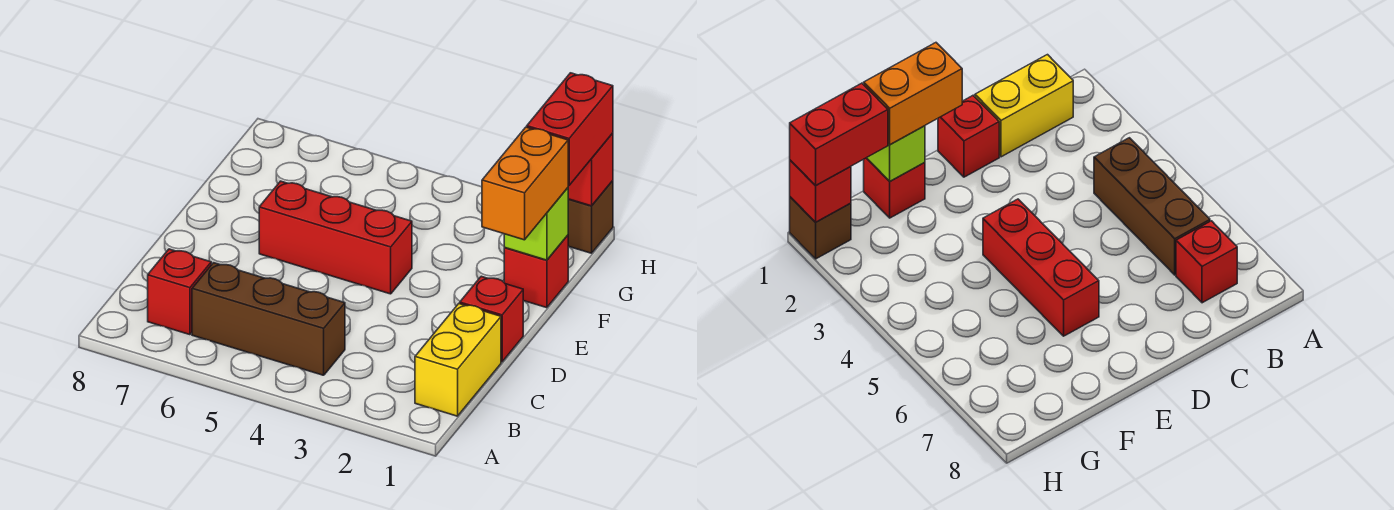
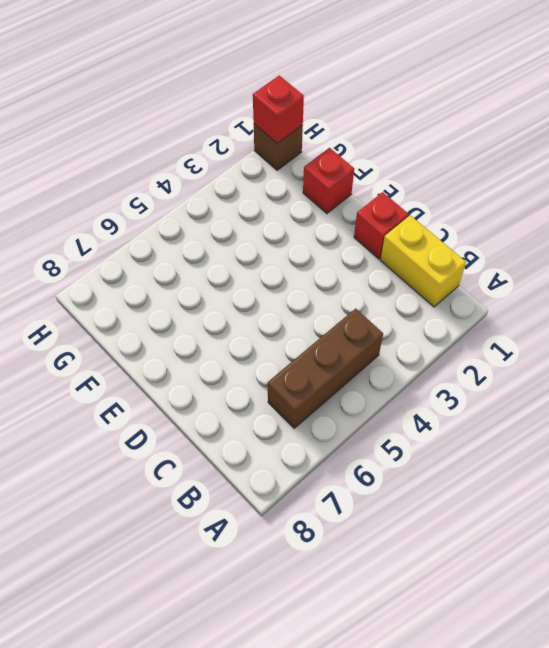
none -> red 1x1 brick [148,249,211,335]
none -> red 1x3 brick [259,181,412,294]

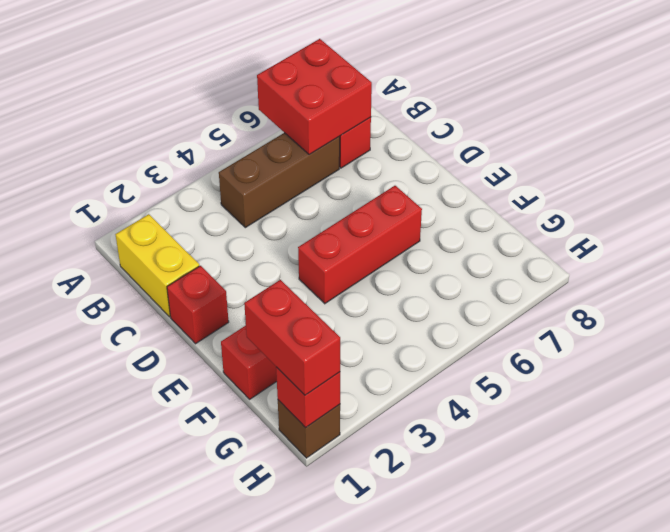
red 2x2 brick [257,39,372,154] -> none
none -> lime 1x1 brick [504,188,568,260]
none -> orange 1x2 brick [482,127,568,240]

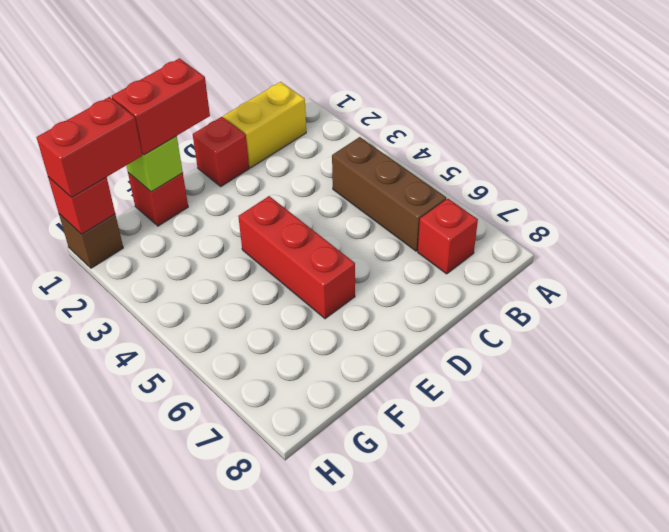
red 1x2 brick [111,58,210,155] -> orange 1x2 brick [482,127,568,240]

